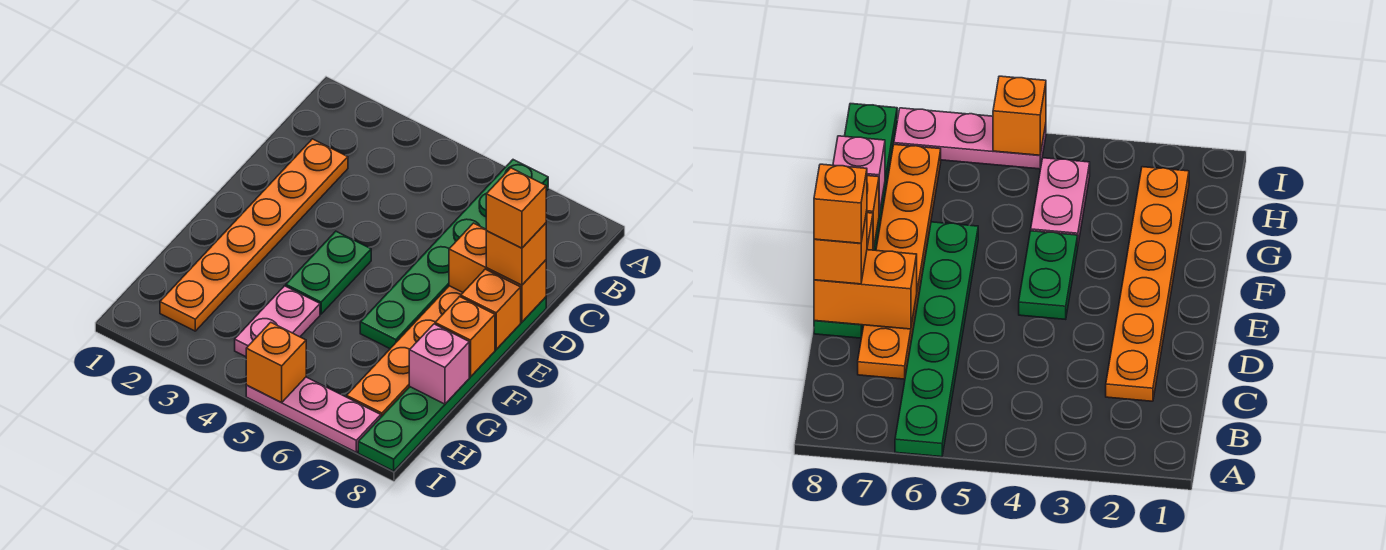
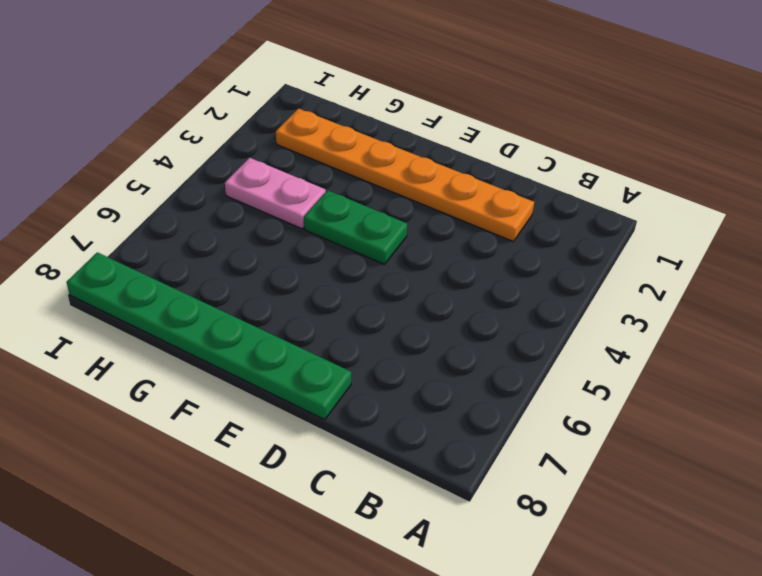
none -> green 1x6 plate [360,160,548,349]
none -> orange 1x6 plate [347,286,463,417]
none -> pink 1x3 plate [246,377,381,452]

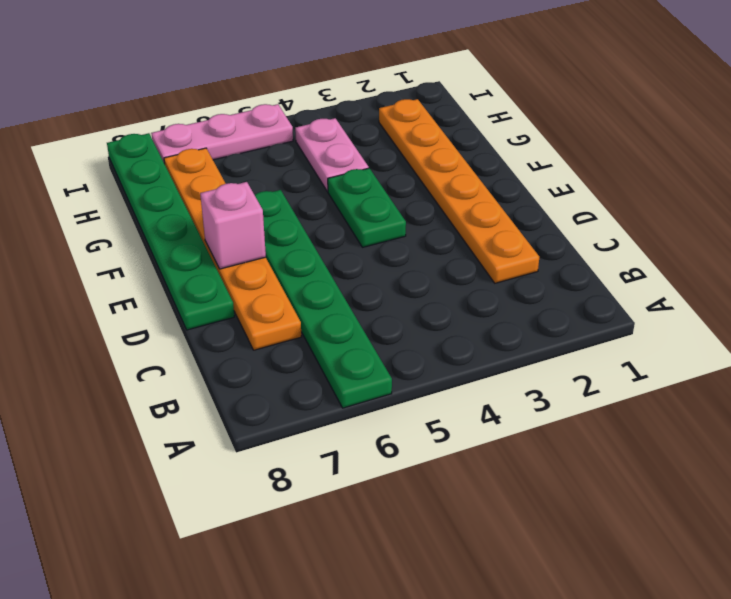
pink 1x1 brick [200,182,266,269] -> pink 1x1 brick moved to [409,324,469,404]
none -> orange 1x2 brick [449,223,546,322]
none -> orange 1x1 brick [461,269,521,349]
none -> orange 1x1 brick [435,297,495,377]

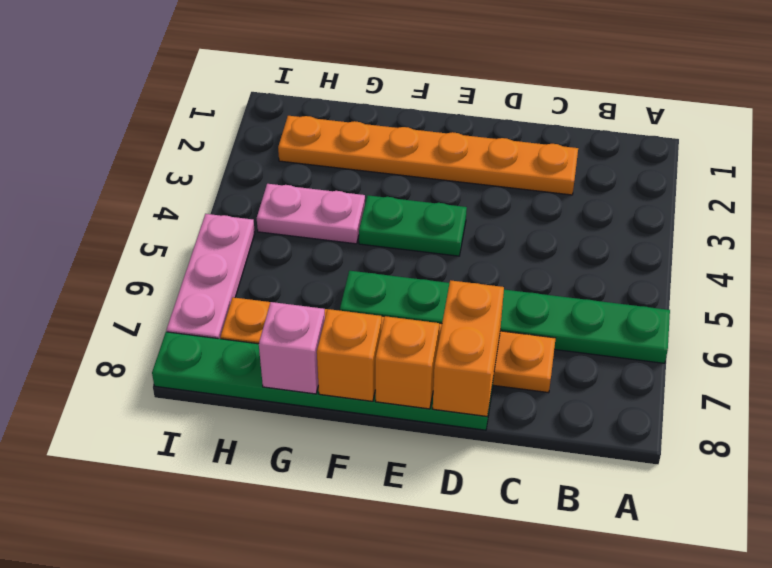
none -> orange 1x1 brick [246,322,306,403]
none -> orange 1x1 brick [486,223,546,285]
none -> orange 1x1 brick [486,168,546,248]

